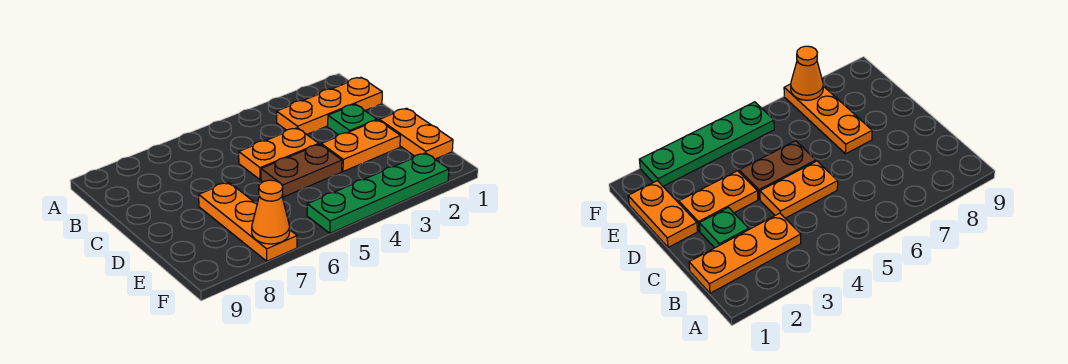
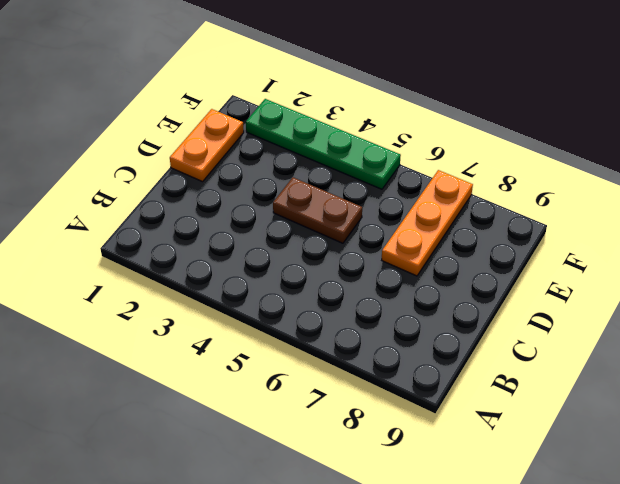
none -> orange 1x3 plate [277,77,382,134]
none -> green 1x1 plate [328,104,377,135]

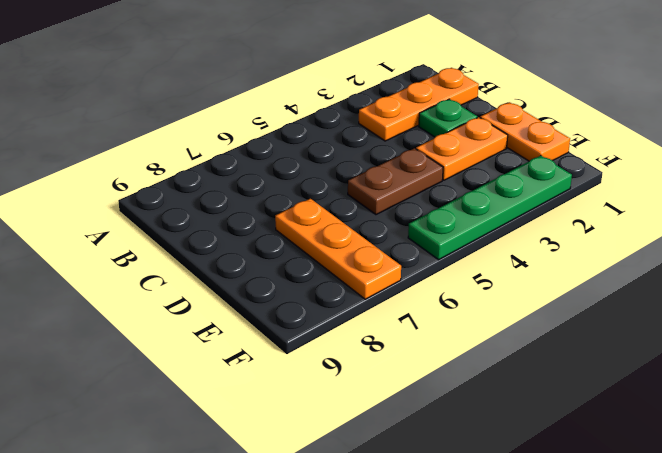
none -> orange 1x2 plate [239,128,319,180]
none -> orange 1x1 cone [252,180,290,244]

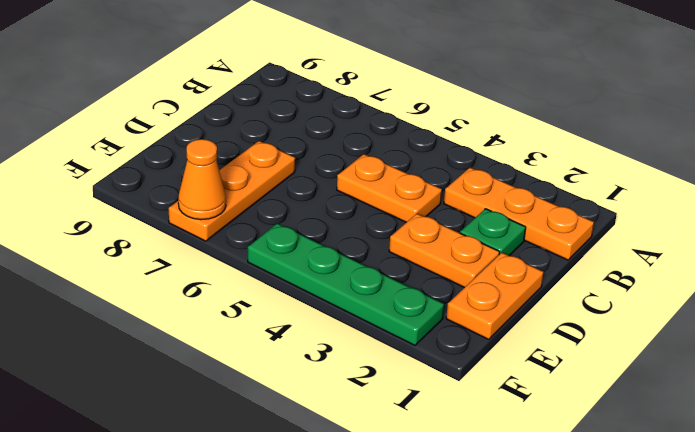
none -> brown 1x2 plate [261,144,342,197]

